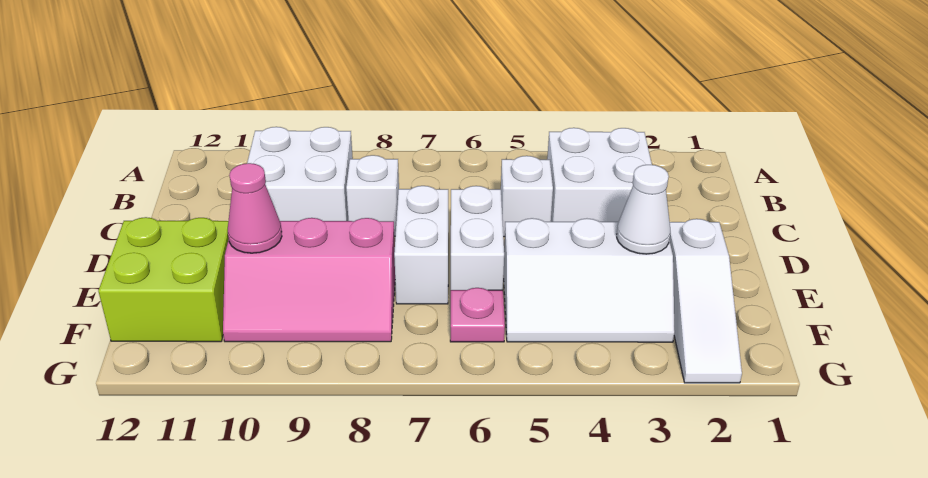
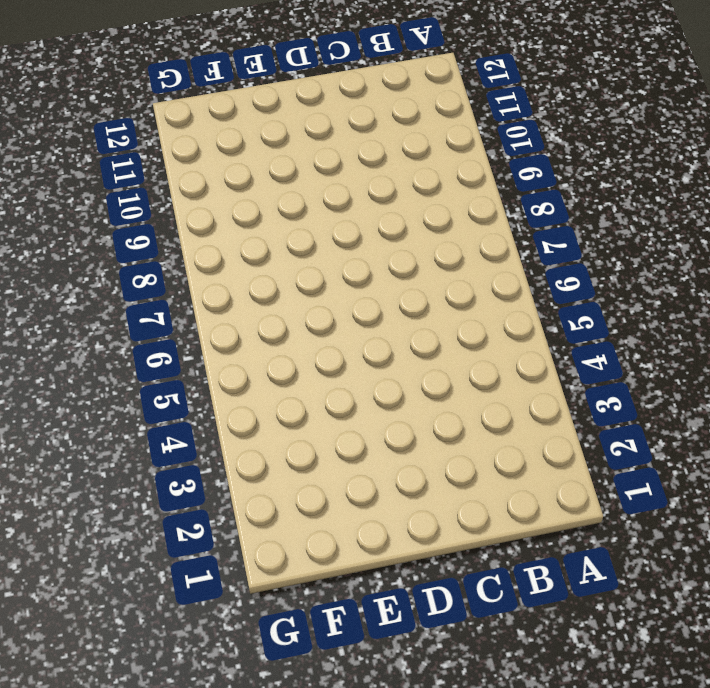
none -> white 2x2 brick [547,128,652,222]
none -> white 2x2 brick [247,127,353,221]
none -> white 1x1 brick [501,156,553,237]

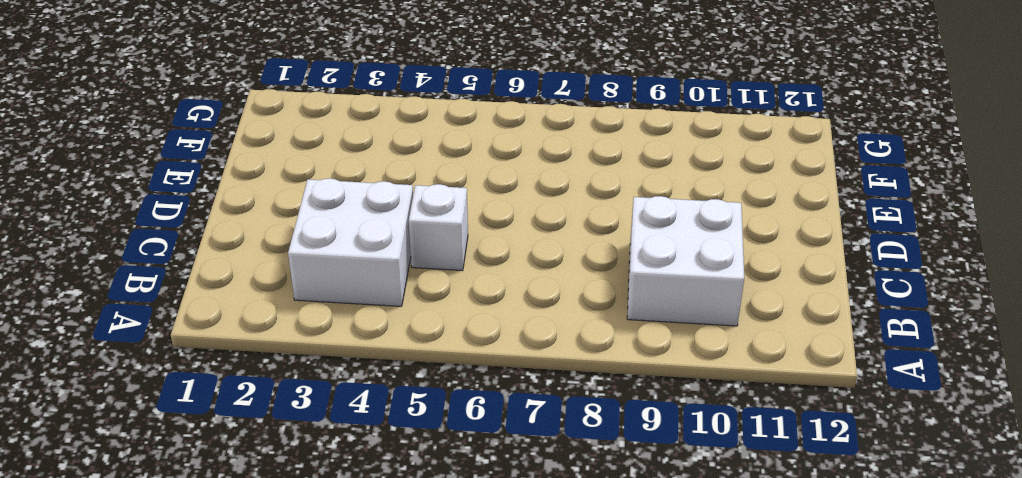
none -> white 1x1 brick [346,155,399,236]
none -> white 1x2 brick [451,186,504,290]
none -> white 1x2 brick [394,186,448,304]

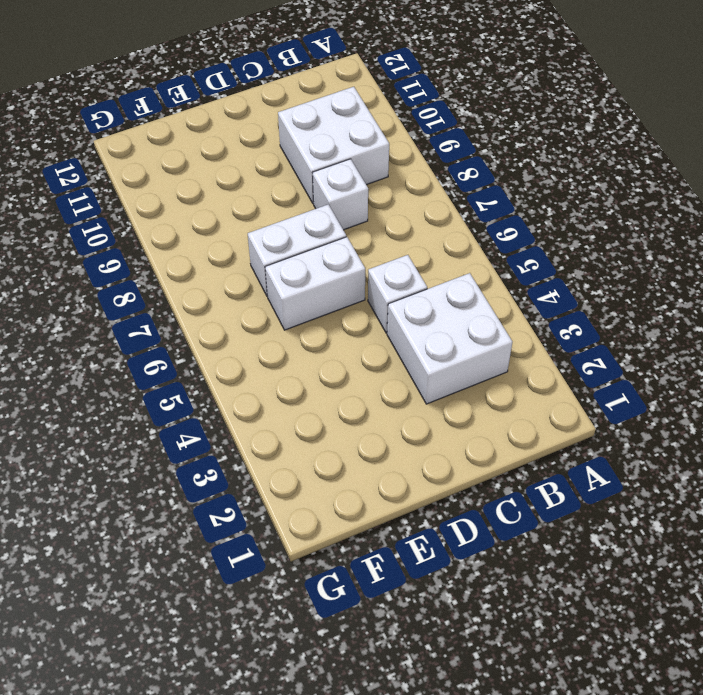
none -> white 1x3 slope [669,219,742,383]
none -> white 2x3 slope [504,218,675,342]
none -> pink 2x3 slope [223,218,395,342]

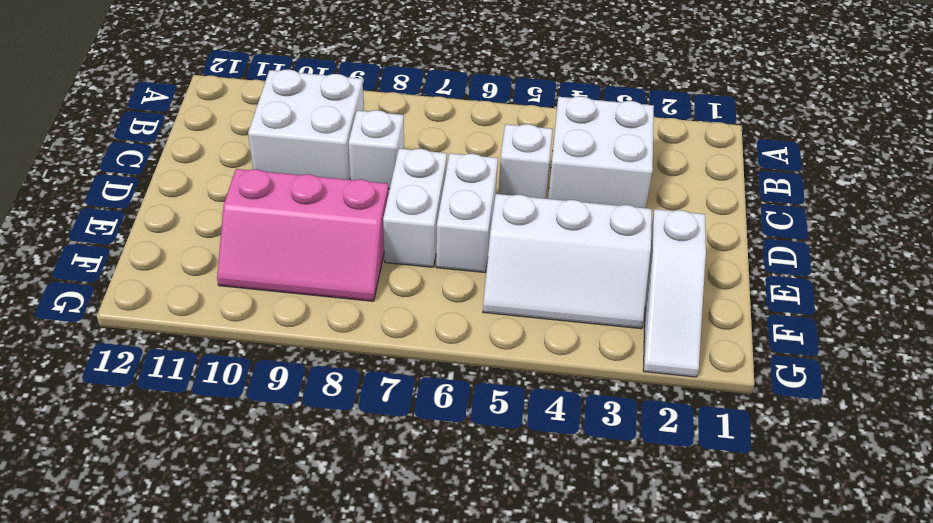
none -> lime 2x2 brick [98,217,229,342]
none -> pink 1x1 plate [450,288,505,342]
none -> white 1x1 cone [617,165,670,254]

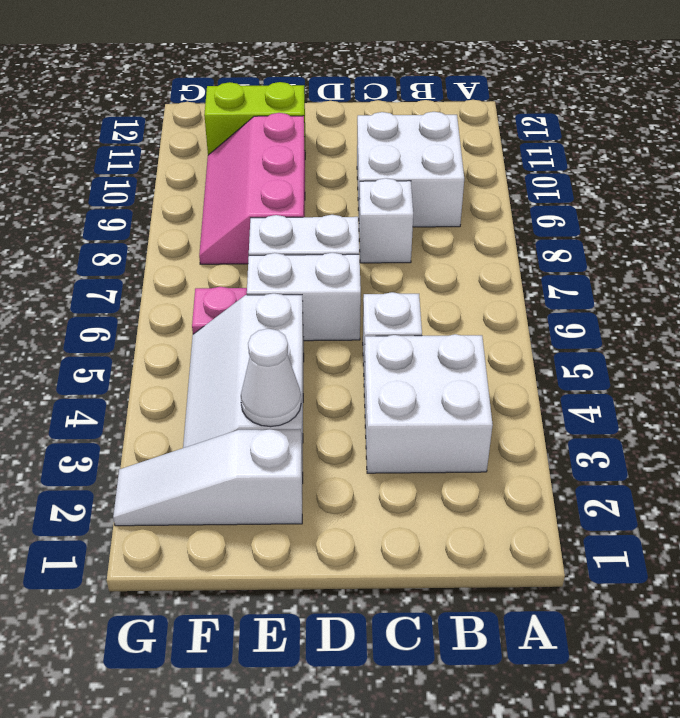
lime 1x2 brick [204,82,305,155] -> lime 2x2 brick [98,217,229,342]
none -> pink 1x1 cone [228,163,282,253]

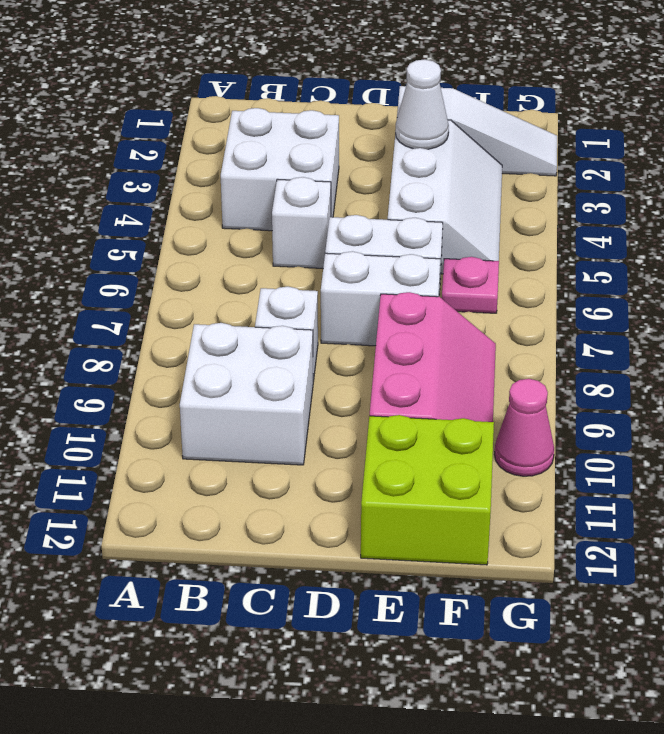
pink 1x1 cone [494,379,554,476] -> pink 1x1 cone moved to [228,163,282,253]

